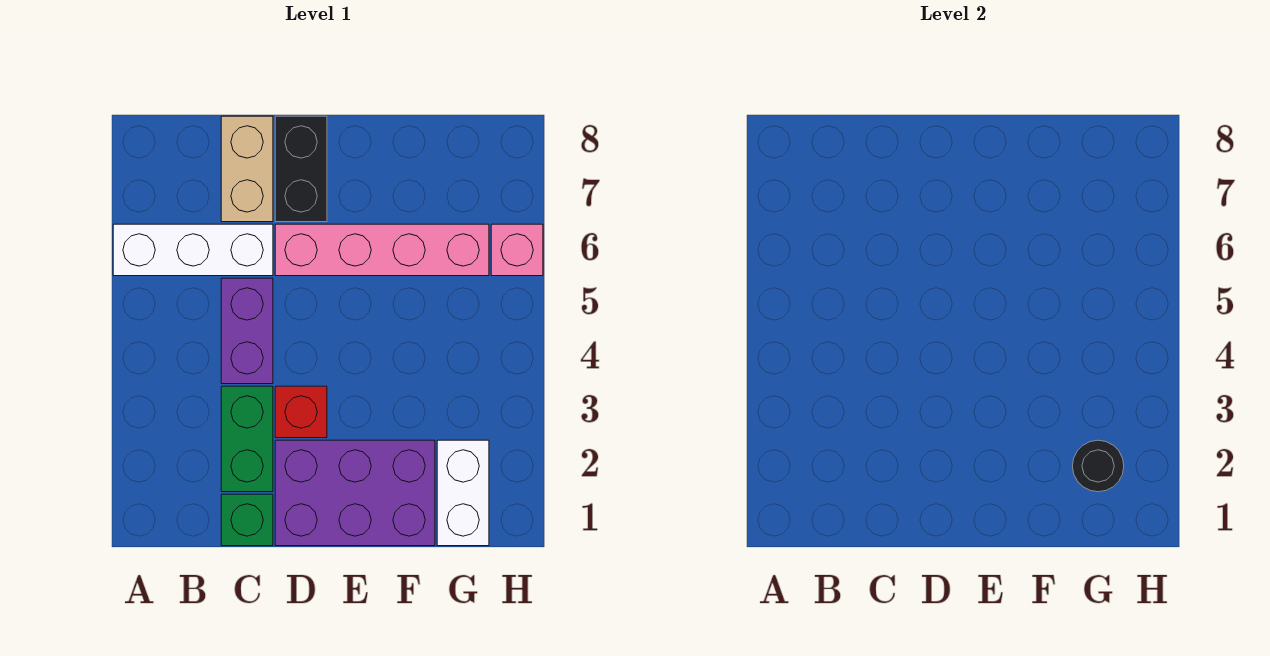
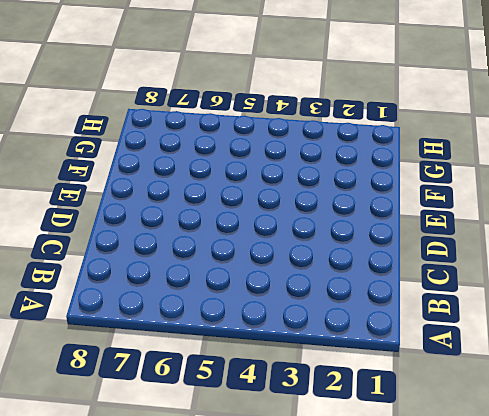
none -> white 1x3 brick [113,224,273,276]
none -> green 1x1 brick [221,494,273,546]
none -> green 1x2 brick [221,386,273,492]

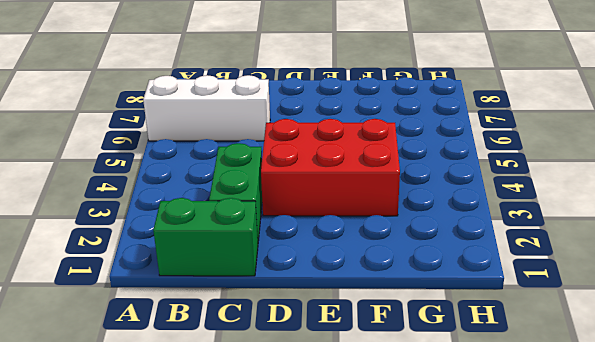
green 1x2 brick [153,198,258,276] -> green 1x1 brick [221,494,273,546]
red 2x3 brick [261,119,400,216] -> red 1x1 brick [275,386,327,438]
none -> purple 1x2 brick [221,278,273,384]
none -> tan 1x2 brick [221,116,273,222]
none -> purple 2x3 brick [275,440,435,546]

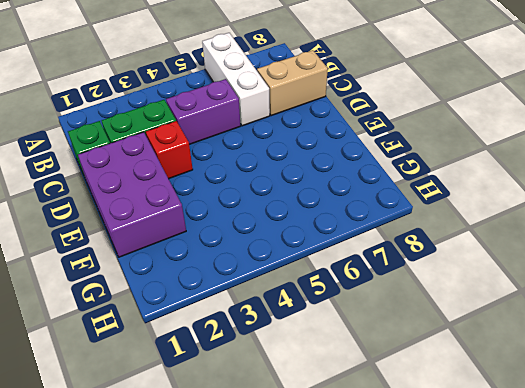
none -> pink 1x4 brick [275,224,489,276]
none -> black 1x2 brick [275,116,327,222]
none -> white 1x2 brick [437,440,489,546]

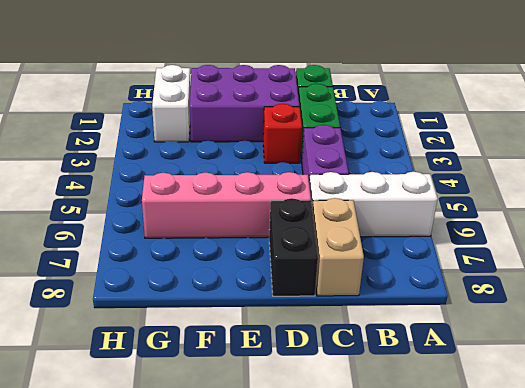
none -> pink 1x1 brick [491,224,543,276]
none -> black 1x1 round brick [1073,440,1124,492]

